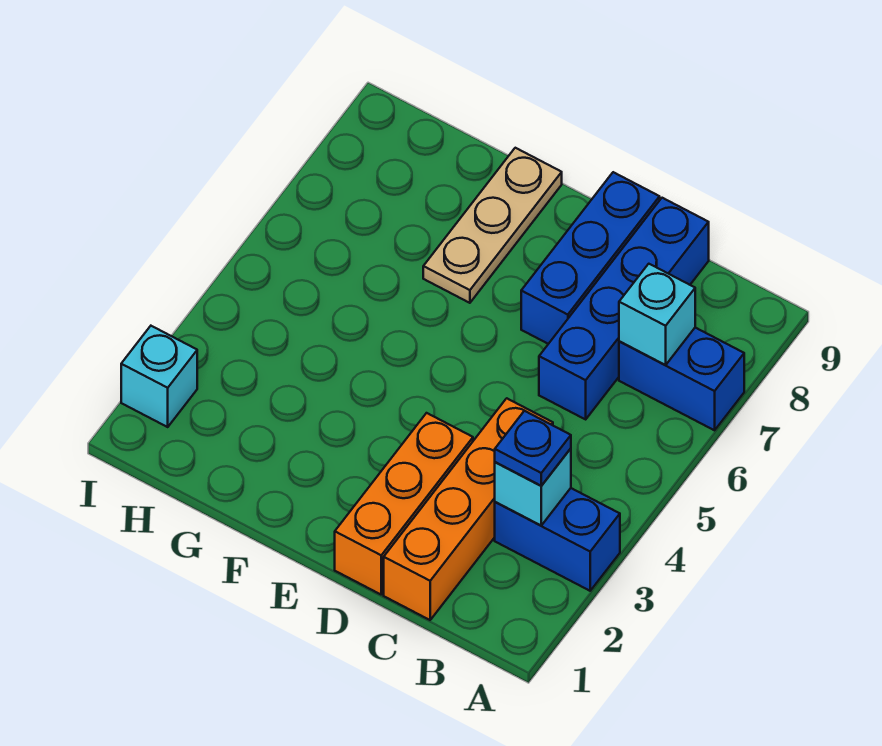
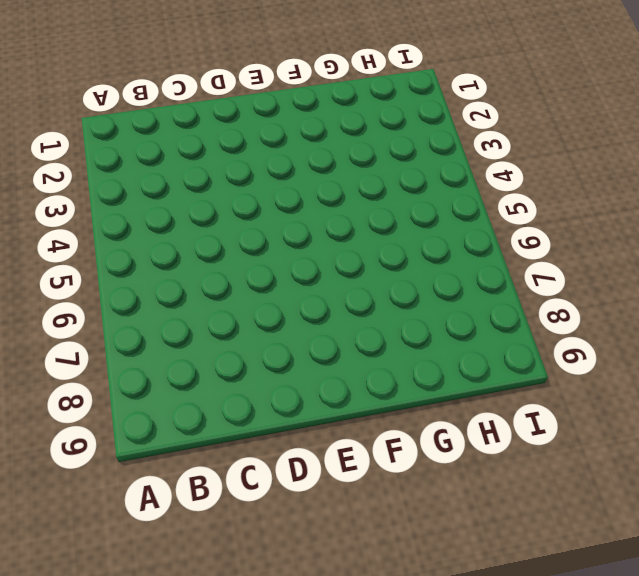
none -> blue 1x2 brick [495,488,620,591]
none -> blue 1x2 brick [619,328,744,430]

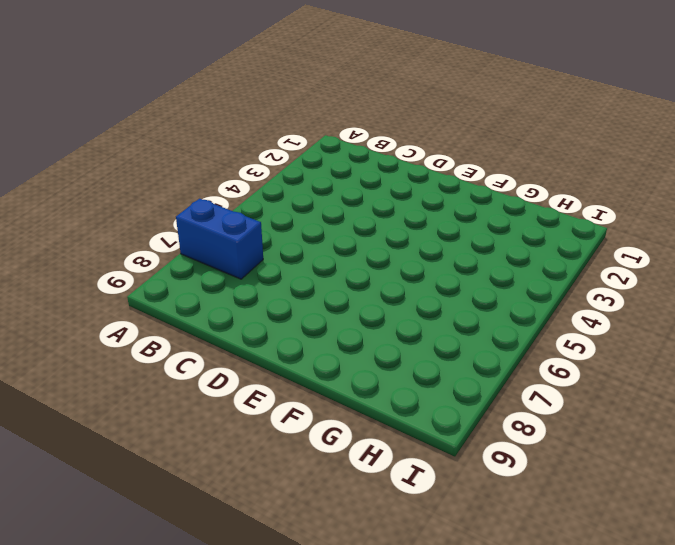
none -> blue 1x2 brick [495,488,620,591]
none -> orange 1x4 brick [384,398,553,620]

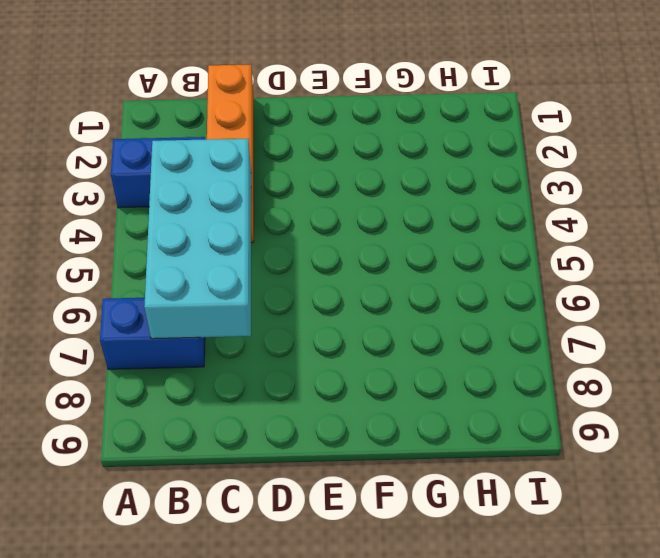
cyan 2x4 brick [144,139,251,339] -> cyan 1x1 brick [619,264,695,365]
none -> blue 1x4 brick [539,198,709,419]
none -> orange 1x3 brick [335,413,473,594]

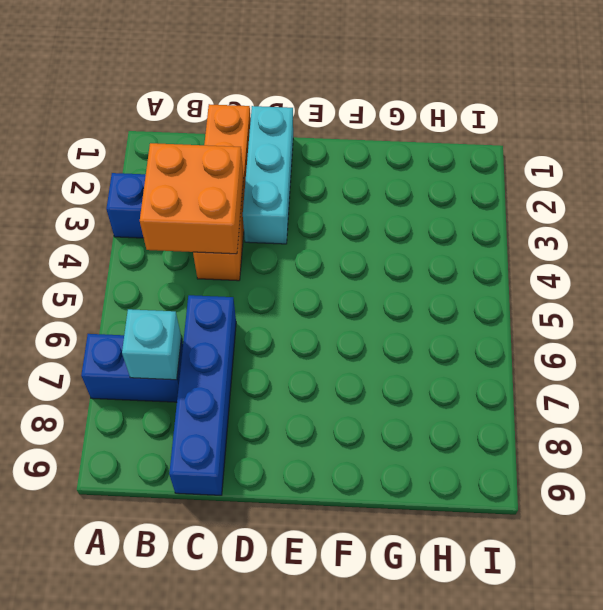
orange 2x2 brick [140,143,244,254] -> cyan 1x1 brick [495,449,571,526]
cyan 1x3 brick [243,106,293,244] -> orange 1x3 brick [335,413,473,594]
none -> blue 1x3 brick [521,172,660,344]
none -> tan 1x3 plate [423,148,562,303]

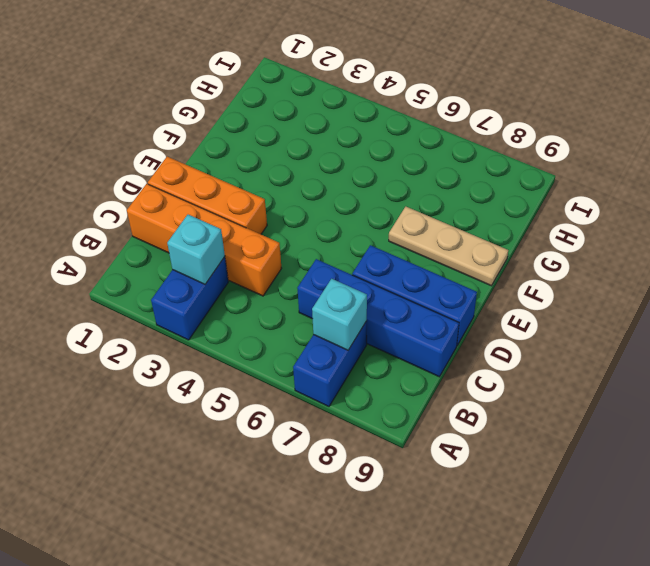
none -> cyan 1x1 brick [121,326,197,427]
none -> blue 1x1 plate [495,411,571,486]

